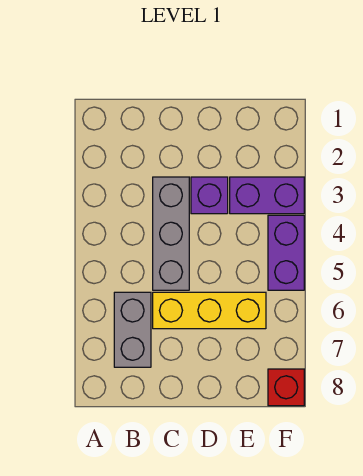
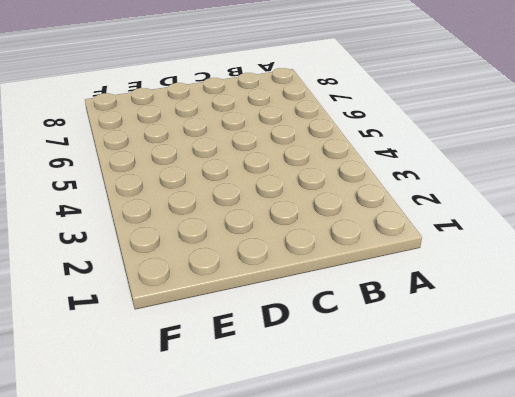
none -> grey 1x2 brick [114,292,151,367]
none -> grey 1x3 brick [153,177,189,290]

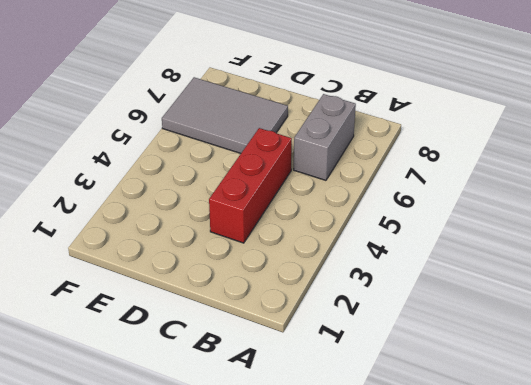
red 1x3 brick [209,128,292,243] -> grey 1x3 brick [153,177,189,290]
grey 2x3 tile [162,77,288,153] -> yellow 1x3 brick [153,292,266,329]
none -> purple 1x1 brick [191,177,228,214]
none -> purple 1x2 brick [230,177,304,214]

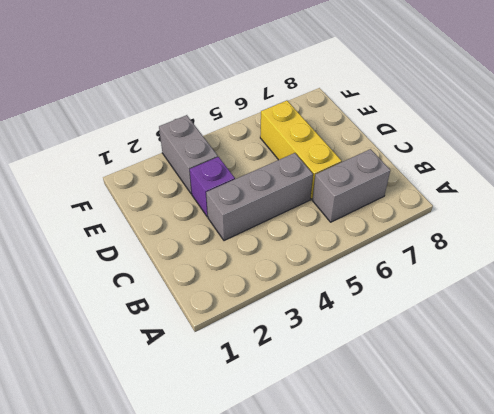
grey 1x2 brick [159,115,218,194] -> purple 1x2 brick [230,177,304,214]
none -> purple 1x2 brick [268,215,304,290]
none -> red 1x1 brick [268,369,304,406]

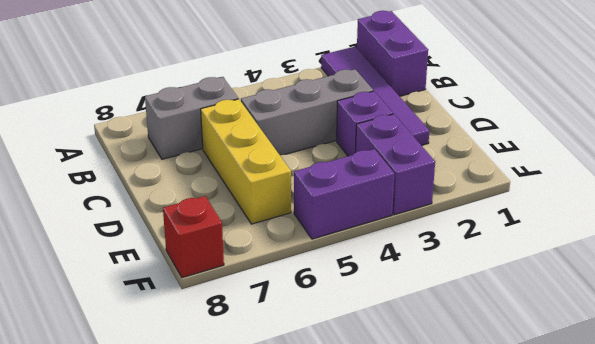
purple 1x2 brick [357,11,428,96] -> none
purple 1x4 tile [321,47,429,146] -> none

